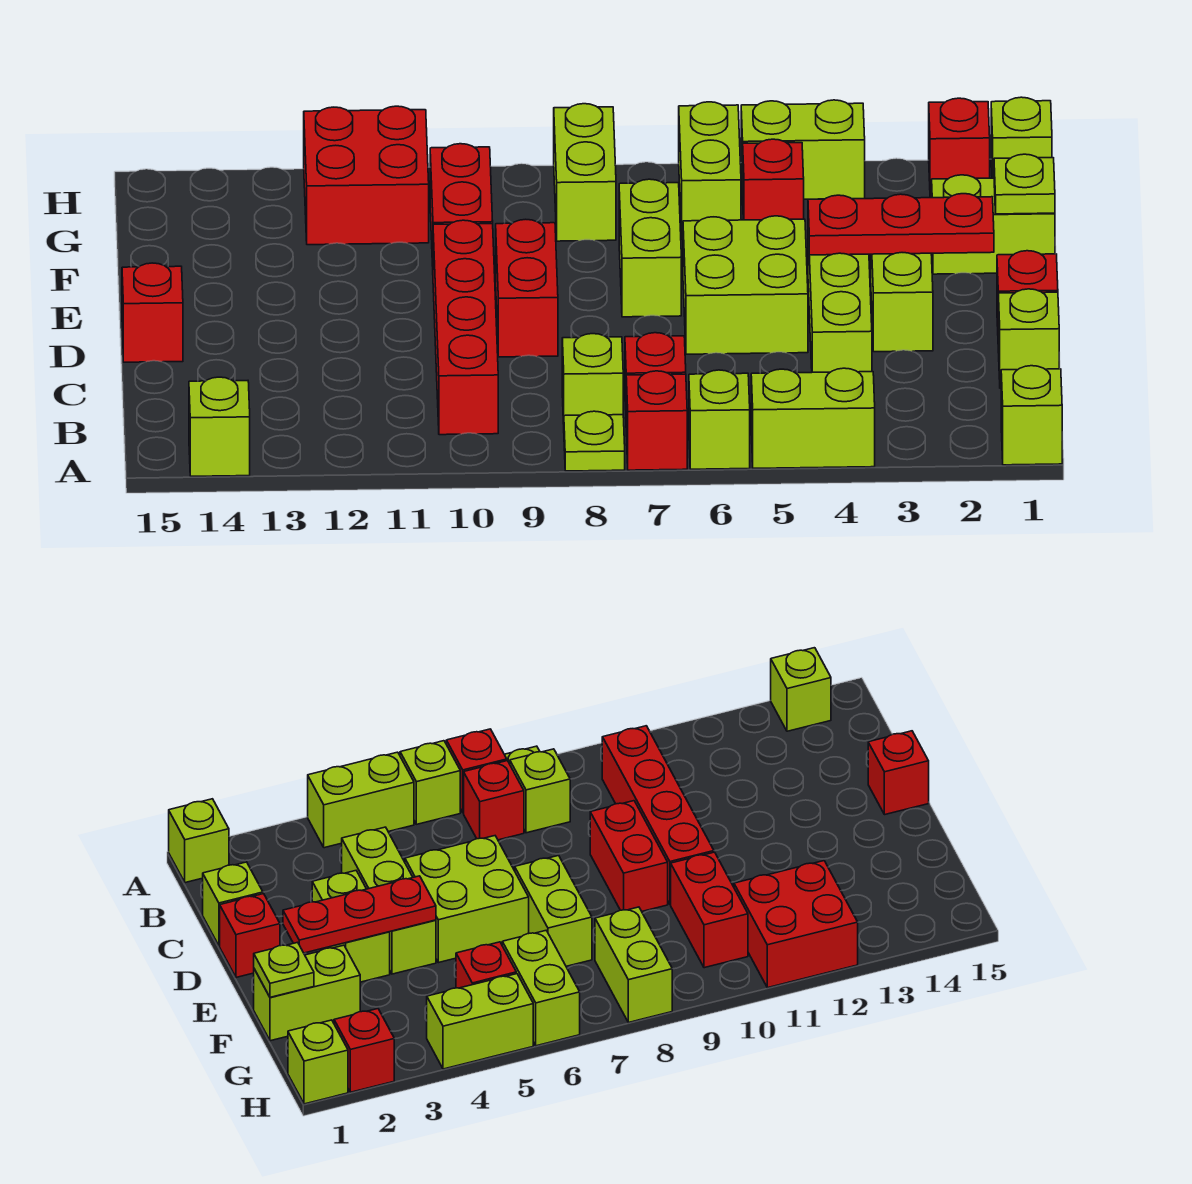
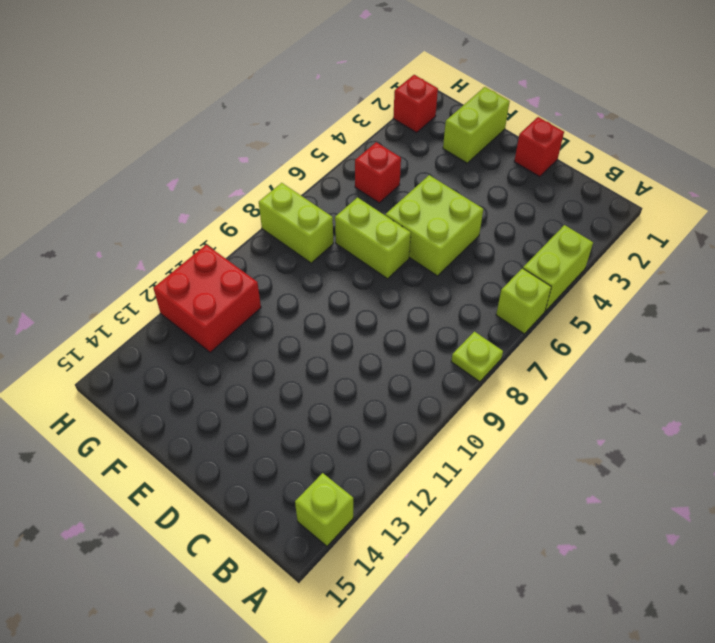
none -> lime 1x1 brick [1001,366,1062,465]
none -> red 1x1 brick [626,371,687,470]
none -> red 1x1 brick [625,333,686,410]

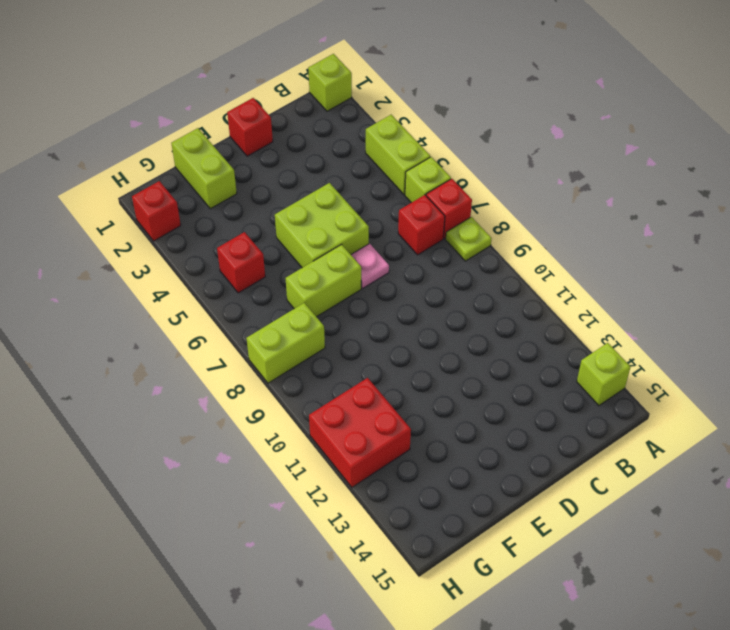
pink 1x1 plate [351,244,389,288] -> none
none -> lime 1x1 brick [562,334,623,424]
none -> red 1x4 brick [433,220,498,435]
none -> lime 1x1 brick [998,289,1059,388]

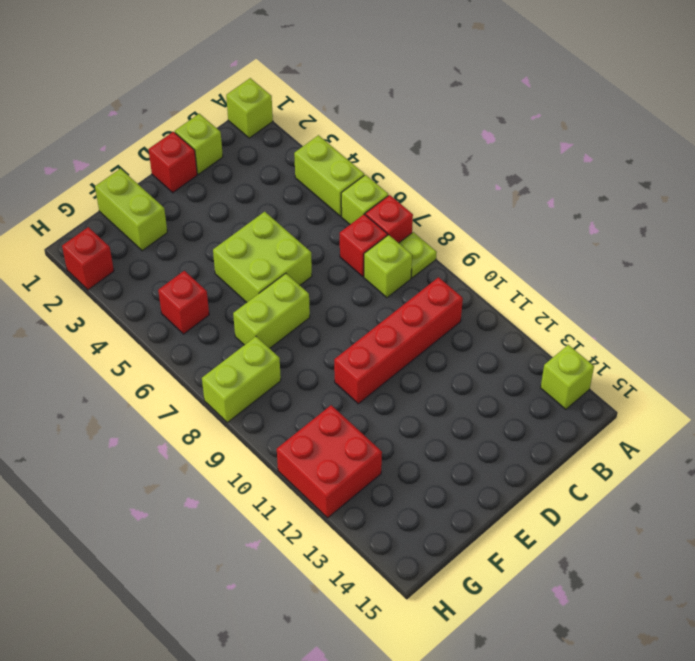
none -> lime 1x3 brick [808,230,872,372]
none -> lime 1x2 brick [871,253,933,352]
none -> red 1x2 brick [496,219,558,357]

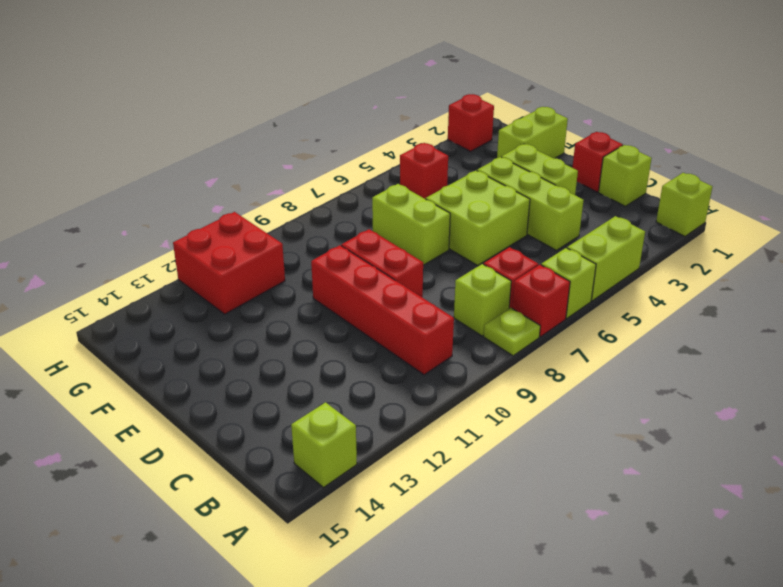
none -> red 1x1 brick [122,263,183,362]
none -> red 1x2 brick [430,144,493,266]
none -> lime 1x2 brick [679,102,741,239]

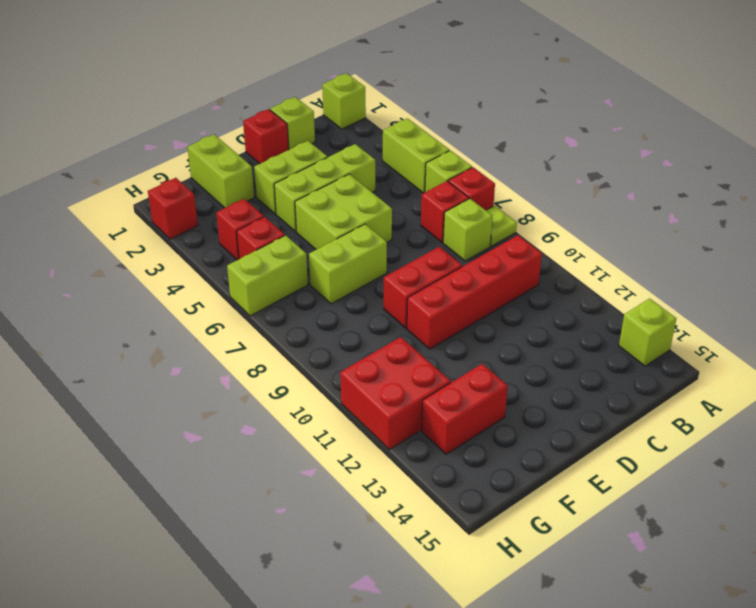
red 1x2 brick [422,364,508,454] -> red 1x2 brick moved to [430,144,493,266]
red 1x1 brick [216,199,264,260] -> red 1x1 brick moved to [122,263,183,362]
none -> lime 1x2 brick [554,104,616,241]
none -> lime 1x1 brick [991,97,1052,178]
none -> lime 1x2 brick [741,100,865,199]

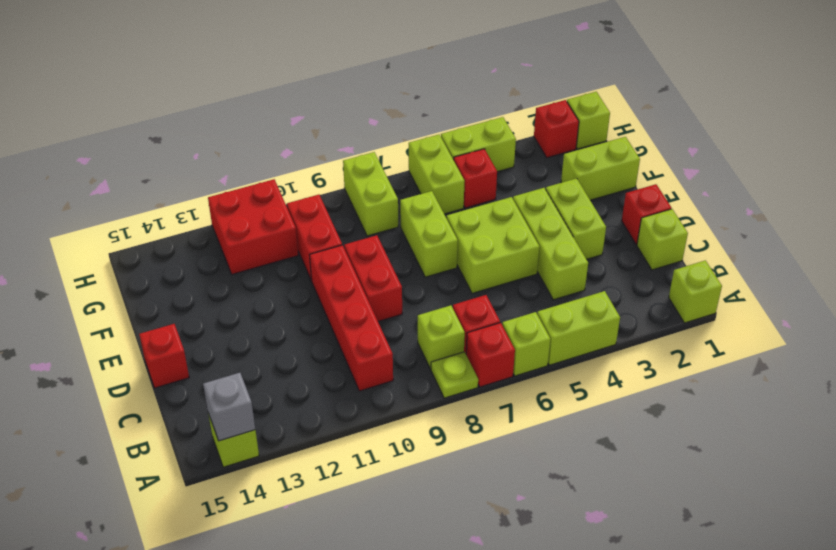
grey 1x1 brick [203,373,255,441] -> none
none -> red 1x3 plate [808,194,994,255]
none -> lime 1x1 plate [994,154,1055,214]

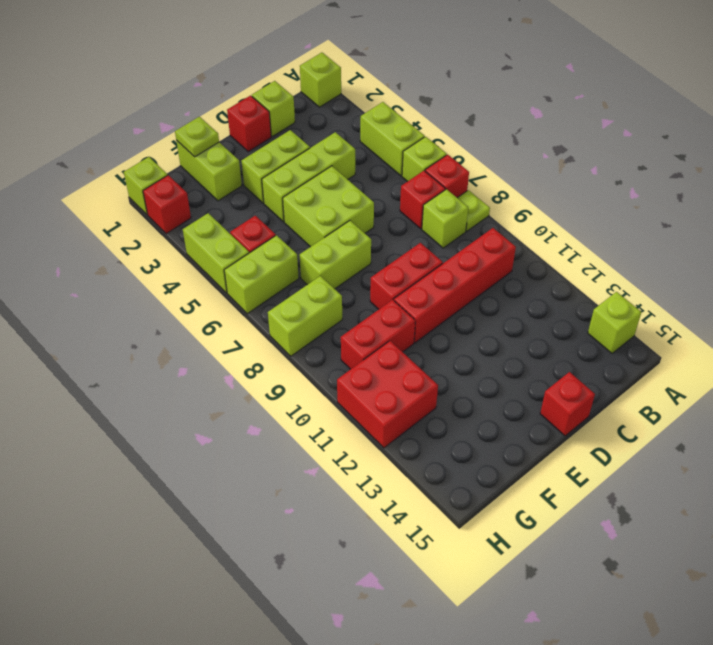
none -> red 1x3 plate [808,194,994,255]

